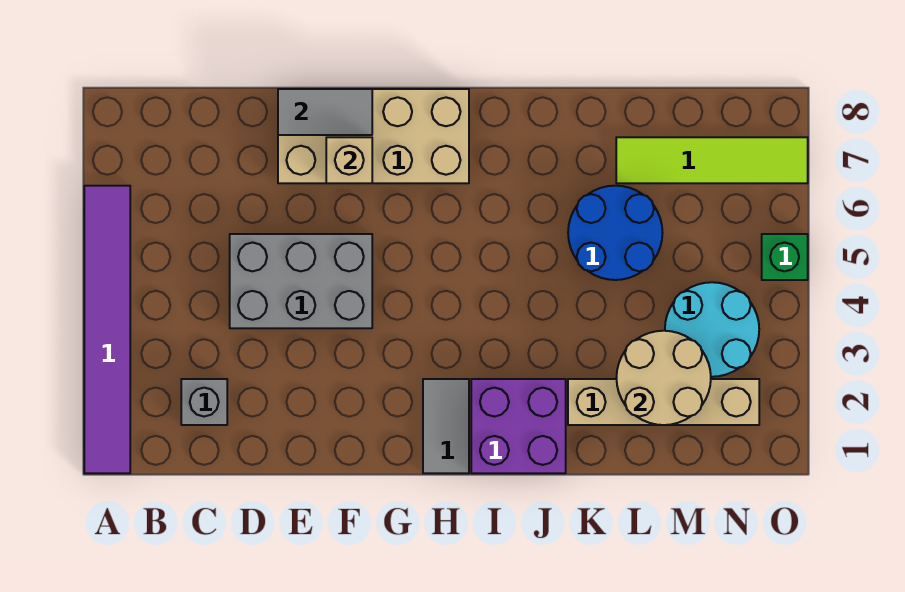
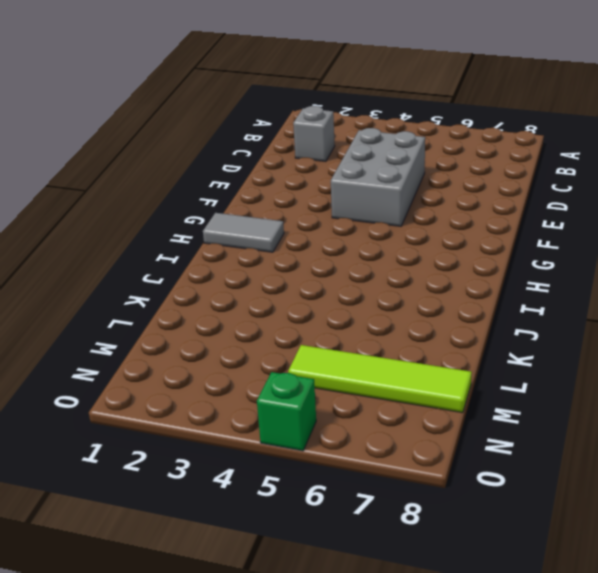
lime 1x4 tile [288,345,472,413] -> lime 1x4 tile turned to [616,137,808,183]
none -> purple 1x6 tile [84,186,130,473]
none -> tan 2x4 brick [278,89,469,183]
none -> purple 2x2 brick [471,379,566,473]

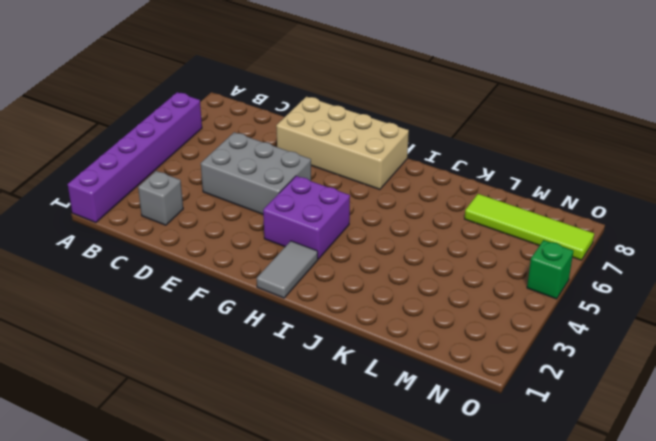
purple 1x6 brick [68,92,202,223] -> purple 1x6 tile [84,186,130,473]
purple 2x2 brick [263,176,350,259] -> purple 2x2 brick moved to [471,379,566,473]
none -> tan 1x4 brick [568,379,759,425]
none -> blue 2x2 round brick [568,186,662,280]
none -> cyan 2x2 round brick [665,282,759,377]

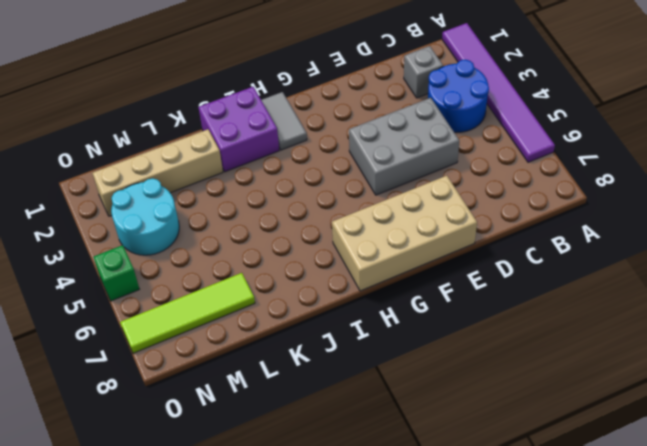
blue 2x2 round brick [428,60,489,132] -> blue 2x2 round brick moved to [568,186,662,280]
none -> grey 1x2 tile [278,89,372,135]
none -> tan 1x1 brick [326,137,372,183]
none -> tan 2x2 round brick [617,331,711,425]

